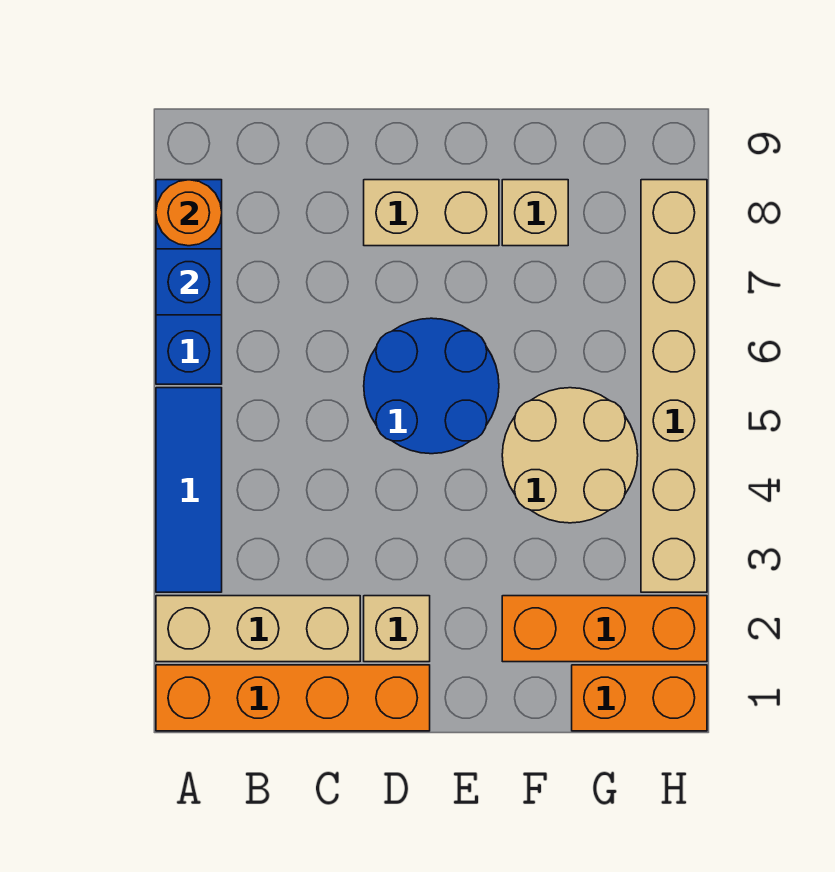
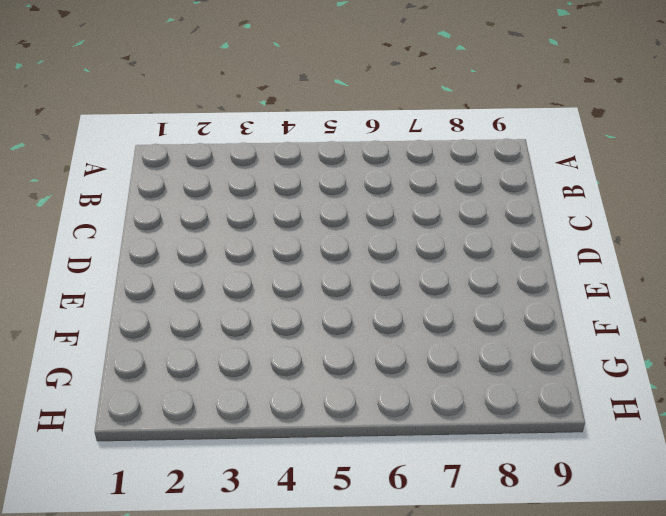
none -> orange 1x4 brick [156,665,430,731]
none -> tan 1x3 brick [156,596,360,662]
none -> blue 1x3 tile [156,388,222,592]

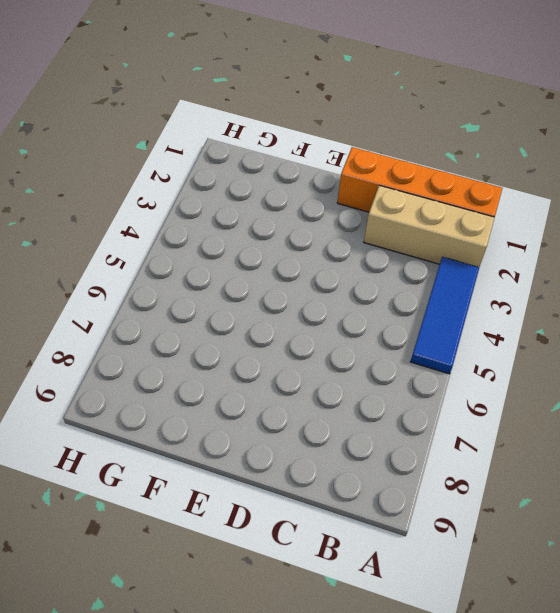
none -> blue 1x3 brick [156,180,222,384]
none -> tan 1x1 brick [364,596,430,662]
none -> blue 2x2 round brick [364,318,499,454]

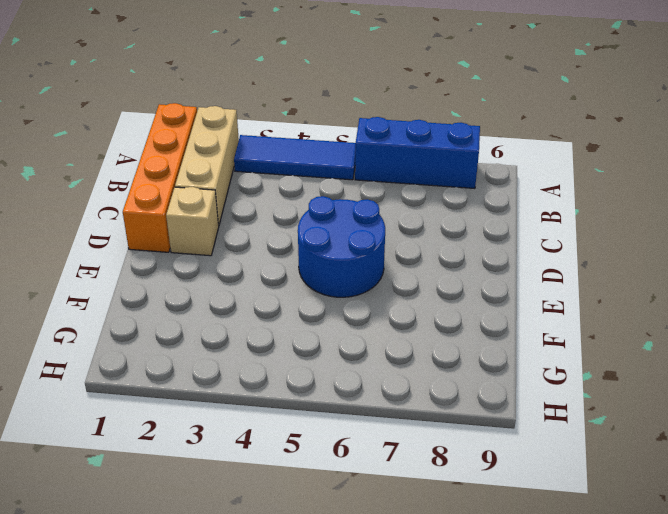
none -> tan 1x2 brick [364,180,499,246]
none -> orange 1x3 brick [502,596,707,662]
none -> tan 2x2 round brick [502,388,638,523]

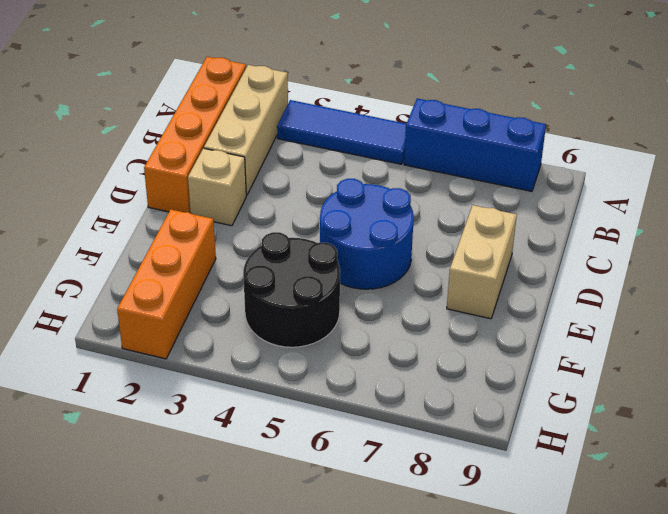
black 2x2 round brick [243,232,340,347] -> tan 2x2 round brick [502,388,638,523]
none -> tan 1x1 brick [502,180,568,246]
none -> orange 1x2 brick [572,665,707,731]
none -> tan 1x6 brick [641,180,707,592]

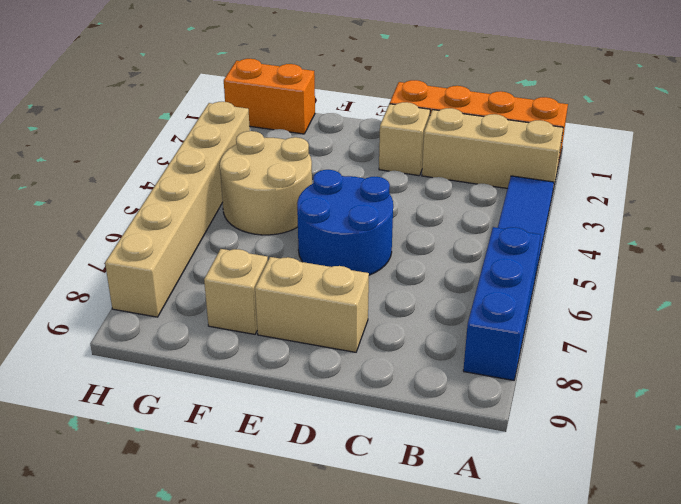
none -> orange 1x3 brick [502,596,707,662]
none -> blue 1x1 brick [156,249,222,315]
none -> orange 1x1 round brick [156,180,222,246]

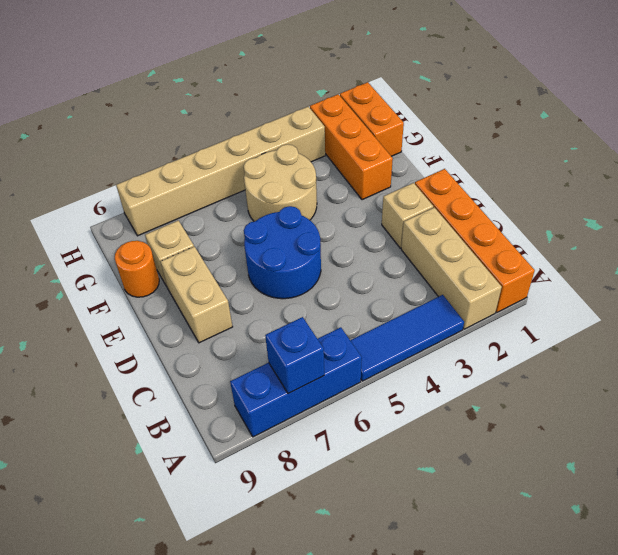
orange 1x1 round brick [115,241,159,297] -> orange 1x1 round brick moved to [156,180,222,246]

